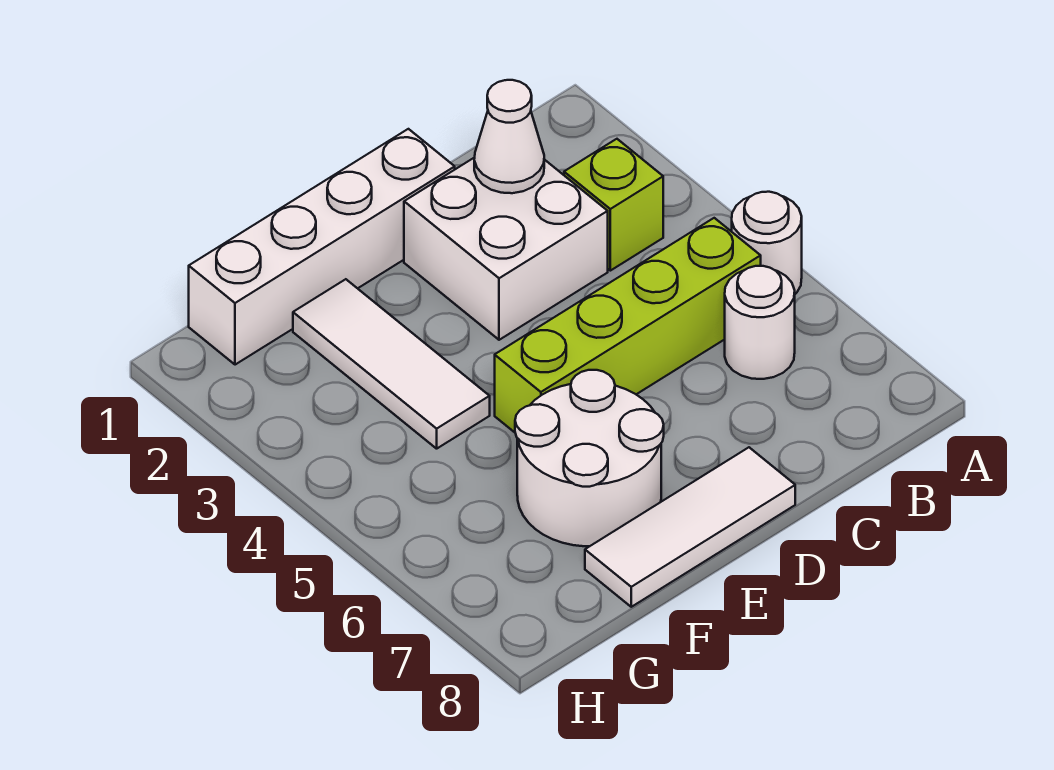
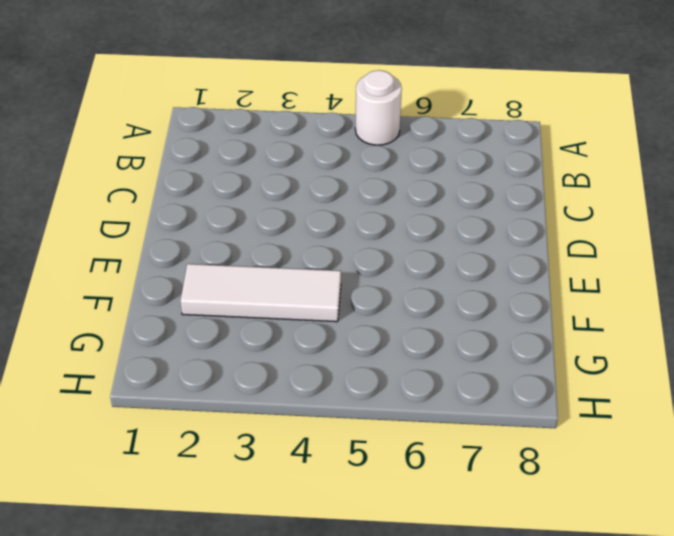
none -> lime 1x1 brick [564,139,663,271]
none -> lime 1x4 brick [495,218,761,432]

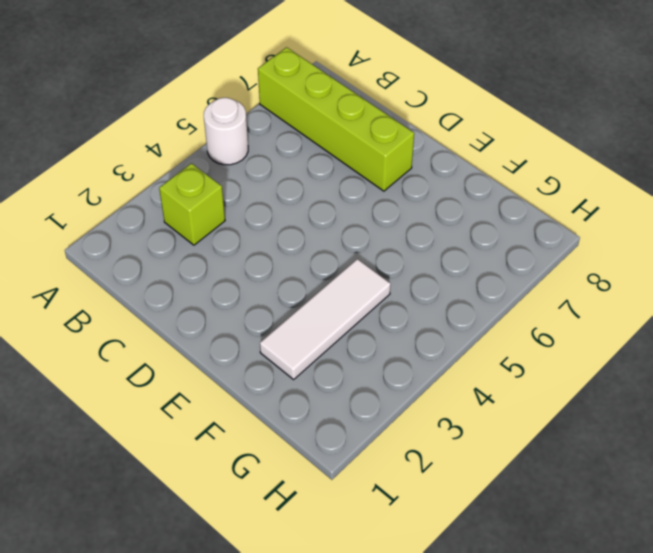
lime 1x4 brick [258,47,414,191] -> lime 1x4 brick moved to [495,218,761,432]
none -> white 1x1 round brick [725,266,795,379]
none -> white 2x2 brick [404,157,608,340]

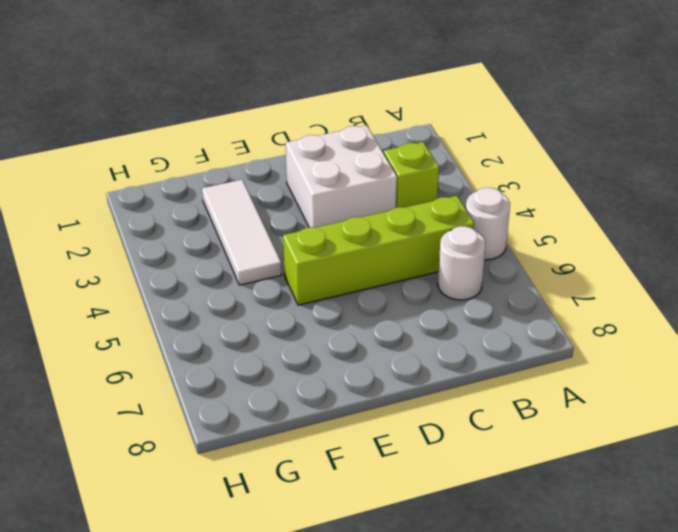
none -> white 1x4 brick [189,129,455,365]
none -> white 1x3 tile [585,447,795,607]

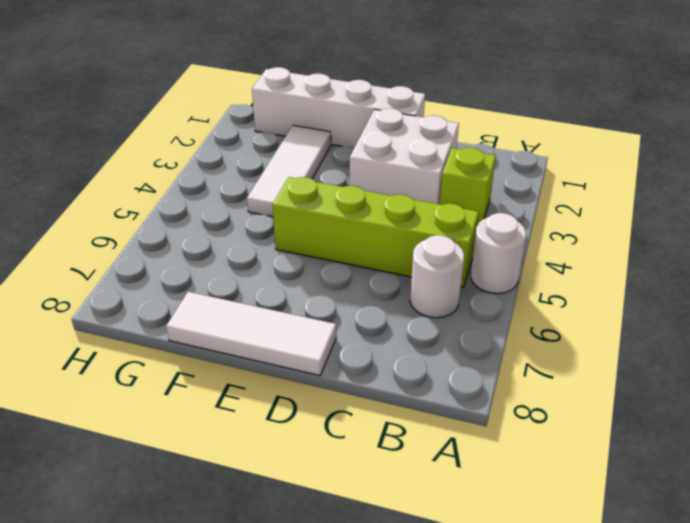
none -> white 2x2 round brick [515,370,664,546]
none -> white 1x1 cone [474,80,544,193]

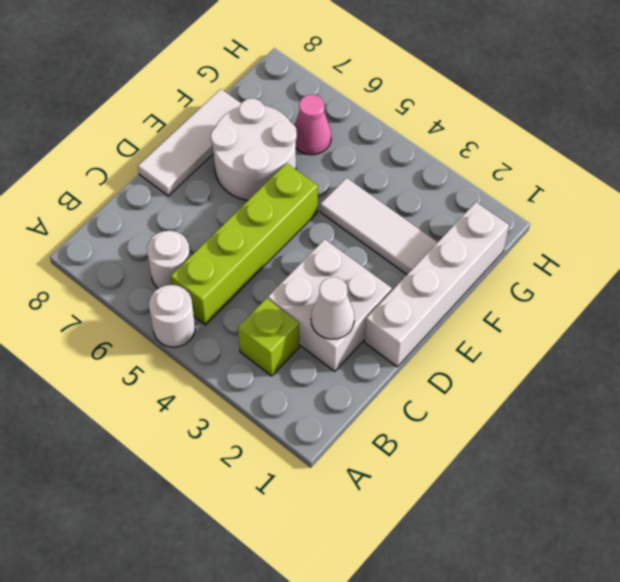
pink 1x1 cone [294,95,331,155] -> none

